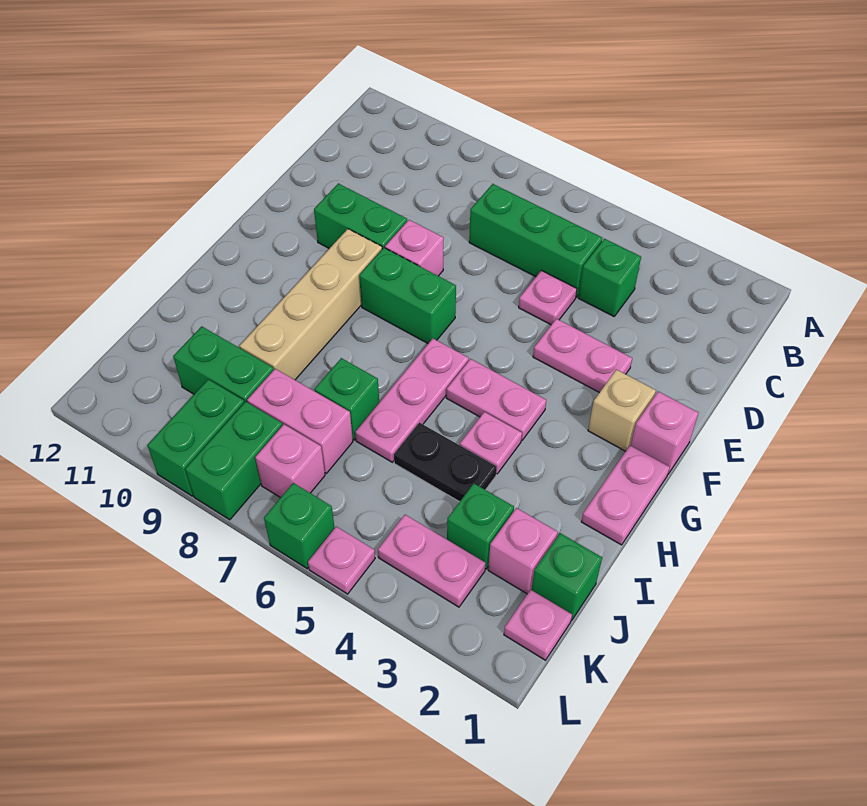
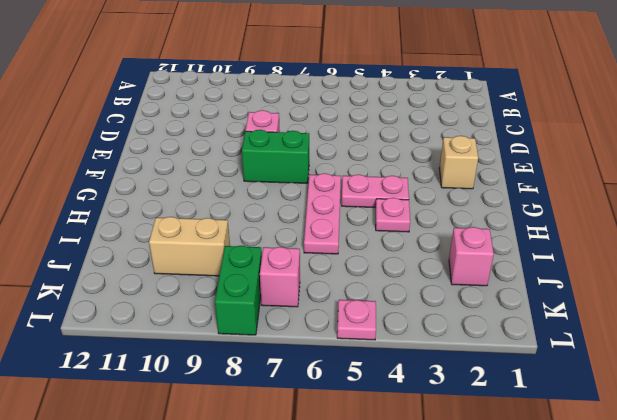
tan 1x2 brick [149,217,230,276] -> green 1x2 brick [173,326,274,403]
none -> green 1x1 brick [578,239,641,316]
none -> green 1x3 brick [469,184,602,297]
none -> pink 1x1 plate [519,270,577,325]

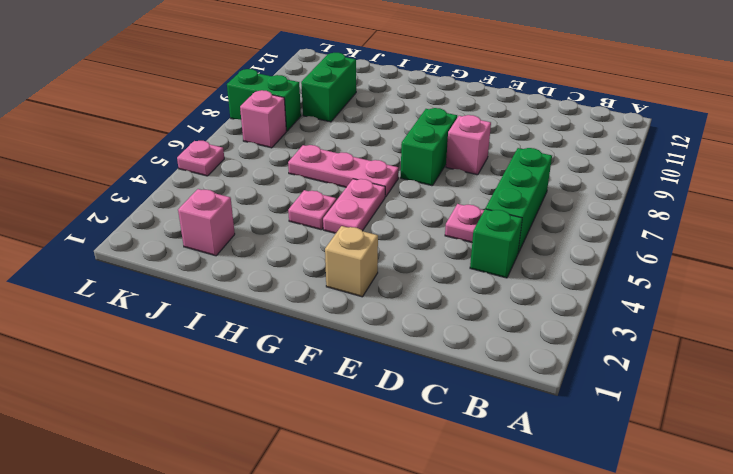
none -> pink 1x2 plate [533,319,632,392]
none -> green 1x2 brick [314,183,407,249]
none -> pink 1x1 brick [631,392,698,474]

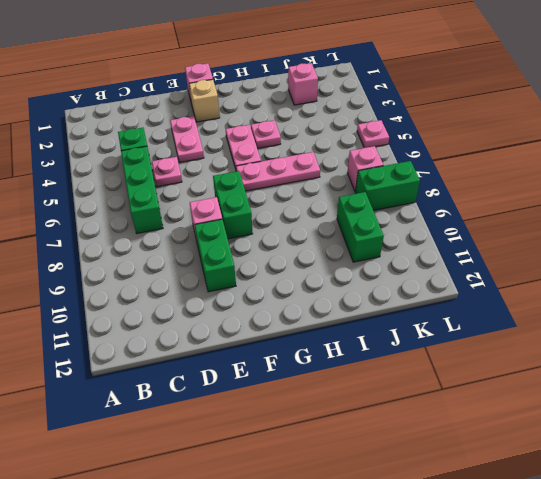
none -> tan 1x4 brick [240,229,382,380]
none -> pink 1x2 plate [581,445,670,545]
none -> black 1x2 plate [394,423,497,502]

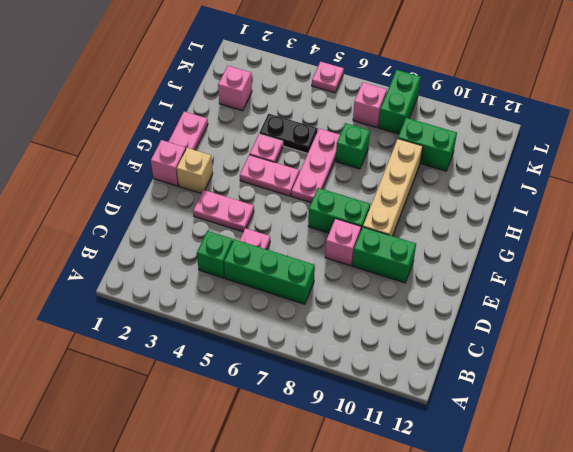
none -> green 1x1 brick [532,533,602,621]
none -> green 1x1 brick [447,484,514,569]
none -> pink 1x2 brick [247,369,353,473]

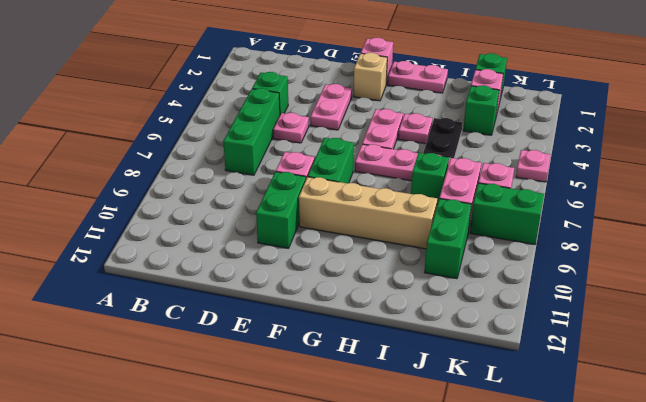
none -> pink 1x1 plate [504,590,572,660]
none -> pink 1x2 plate [378,515,486,607]
none -> green 1x2 brick [147,379,244,496]

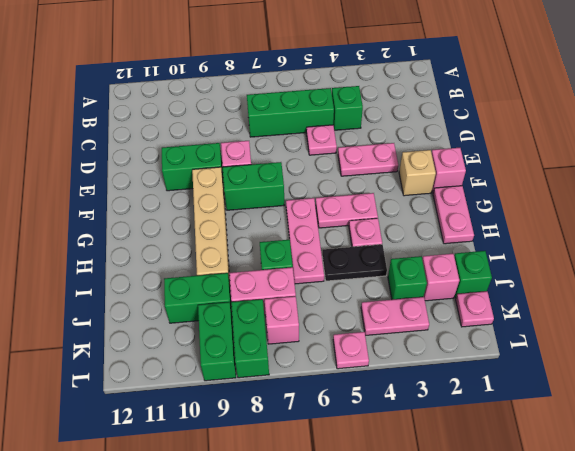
none -> green 1x1 brick [264,483,335,569]

